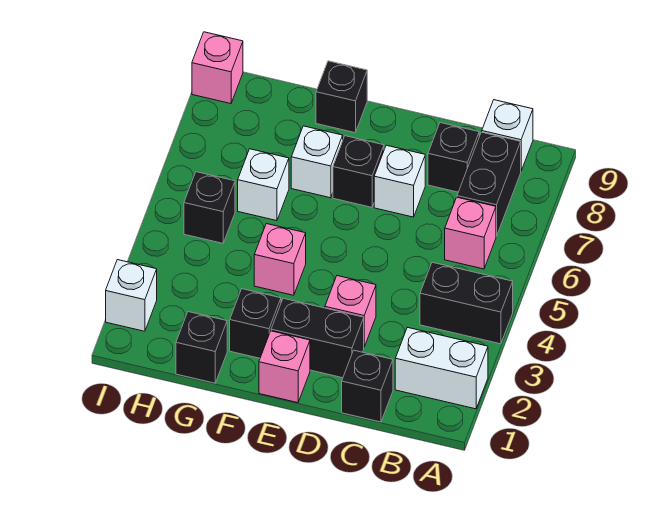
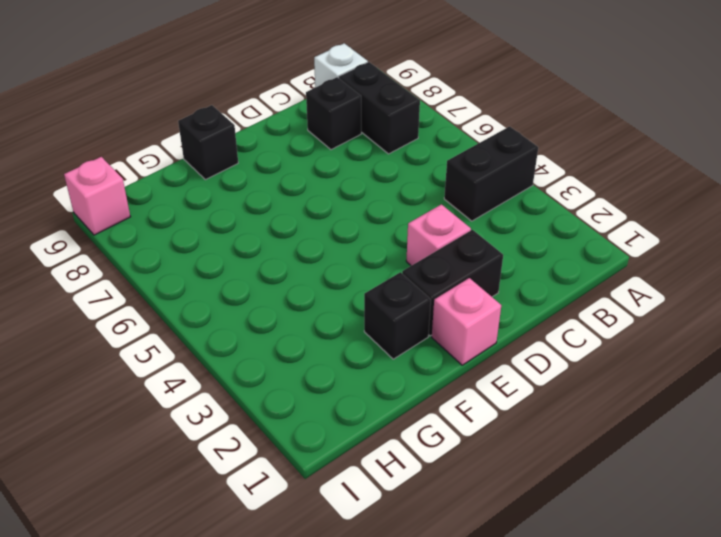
none -> white 1x2 brick [395,327,488,409]
none -> pink 1x1 brick [445,197,496,269]
none -> black 1x1 brick [342,350,393,422]

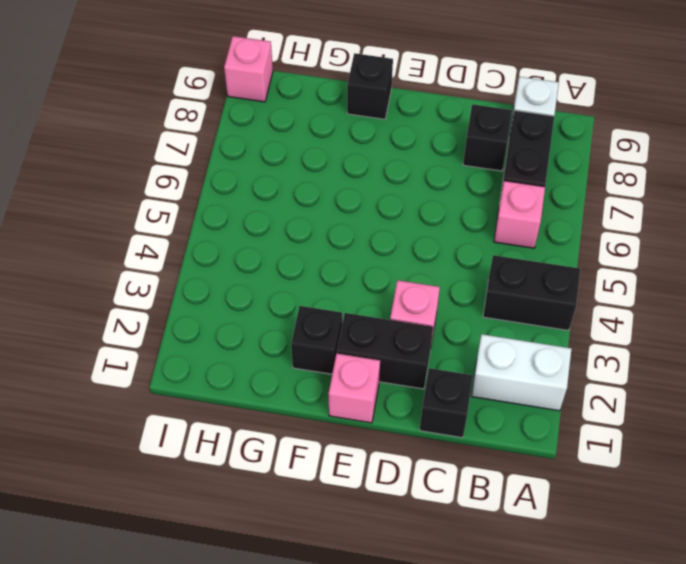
none -> white 1x1 brick [374,145,425,217]
none -> black 1x1 brick [333,136,384,207]
none -> pink 1x1 brick [254,224,306,295]

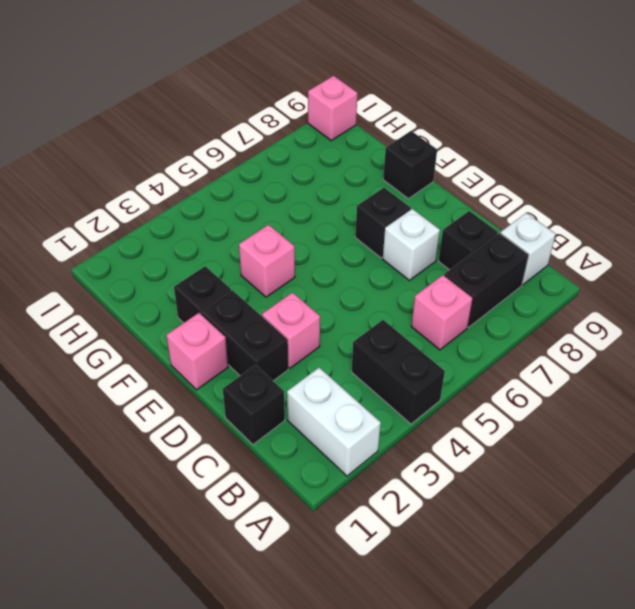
none -> white 1x1 brick [291,126,343,198]
none -> black 1x1 brick [176,312,227,383]
none -> white 1x1 brick [238,149,289,221]

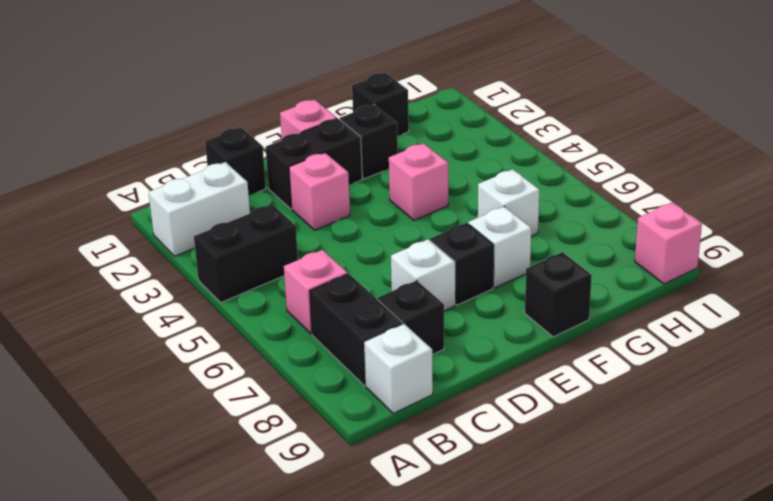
none -> black 1x1 brick [184,172,235,243]
none -> white 1x1 brick [106,260,157,331]

